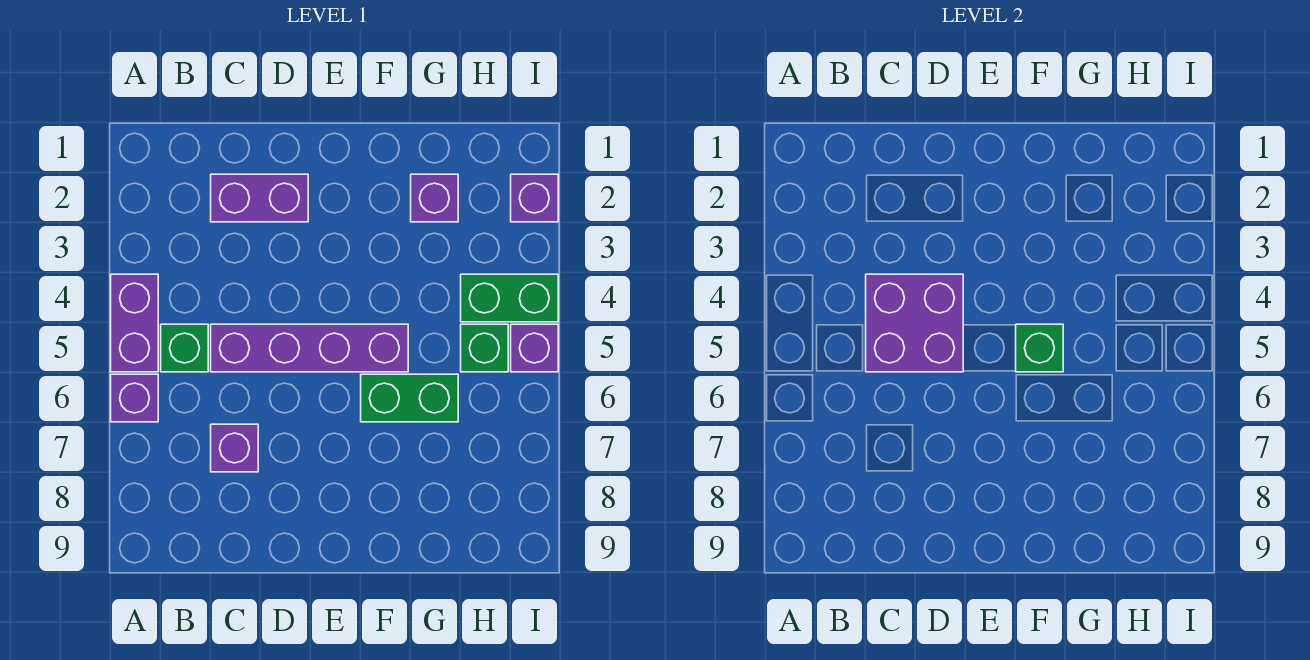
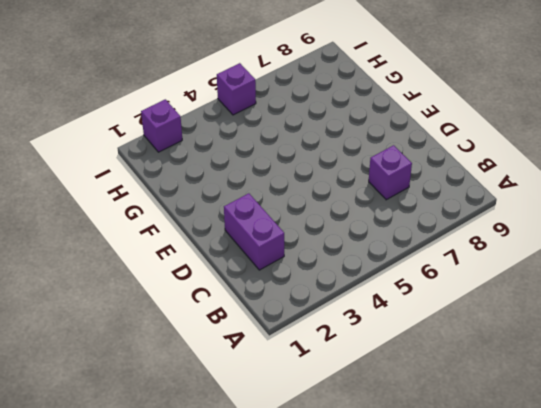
none -> purple 1x2 brick [111,274,158,372]
none -> purple 1x1 brick [111,374,158,422]
none -> green 1x1 brick [161,324,208,372]

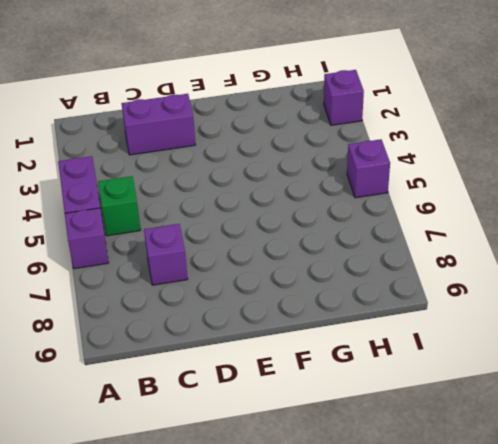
none -> purple 1x4 brick [211,324,408,372]
none -> green 1x2 brick [361,374,458,422]
none -> purple 1x1 brick [411,174,458,222]

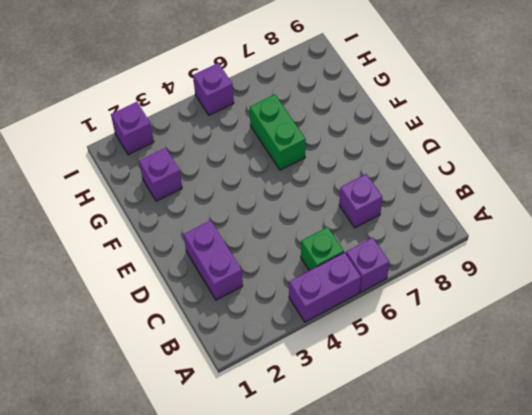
none -> purple 1x4 brick [211,324,408,372]
none -> green 1x2 brick [461,274,558,322]
none -> green 1x1 brick [461,324,508,372]

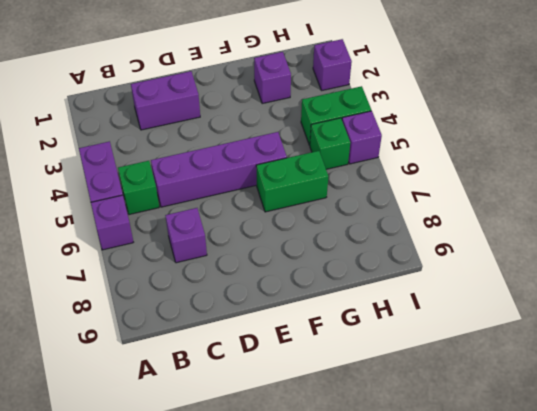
none -> purple 2x2 brick [866,274,963,372]
none -> green 1x1 brick [1016,324,1063,372]

